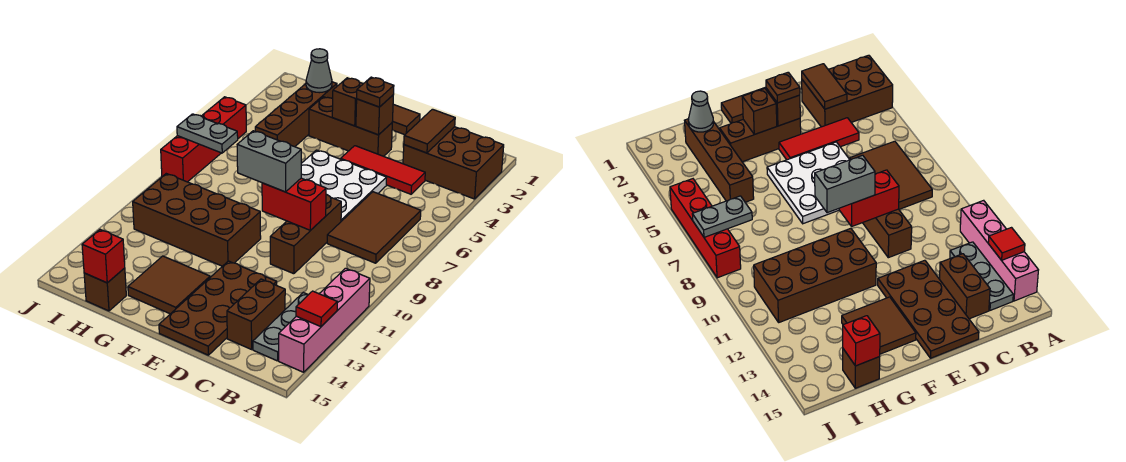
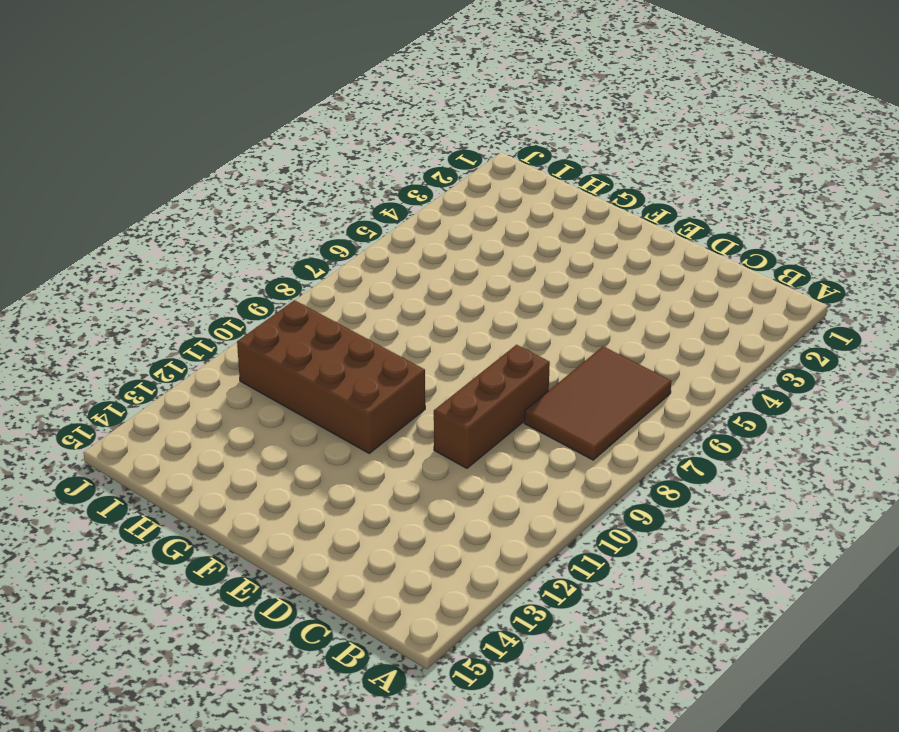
none -> brown 2x3 brick [403,127,504,199]
none -> pink 1x4 brick [279,268,370,372]
none -> grey 1x3 plate [253,293,308,361]

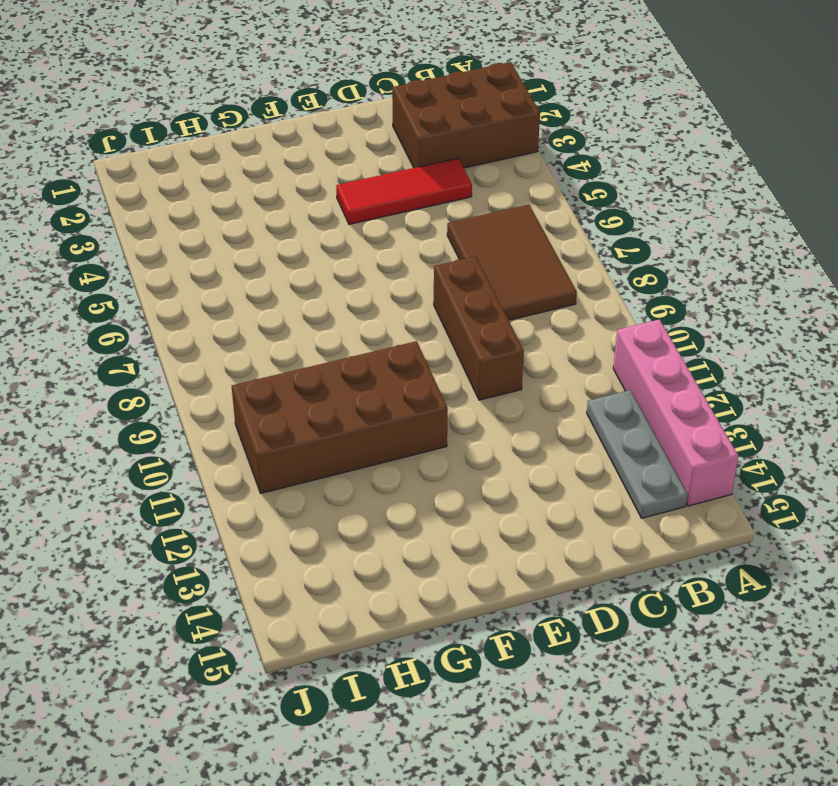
none -> brown 1x2 brick [227,279,285,349]
none -> white 3x3 plate [301,150,387,221]
none -> brown 2x4 plate [159,261,277,355]

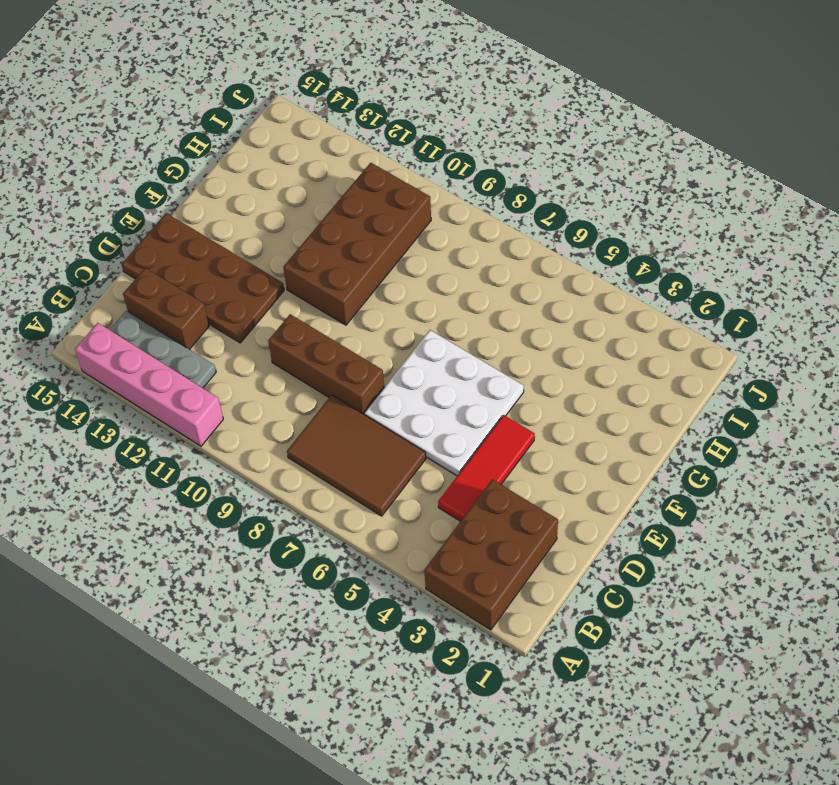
none -> brown 1x2 tile [392,104,420,135]
none -> brown 1x3 brick [309,97,392,156]
none -> brown 2x2 tile [128,256,210,314]

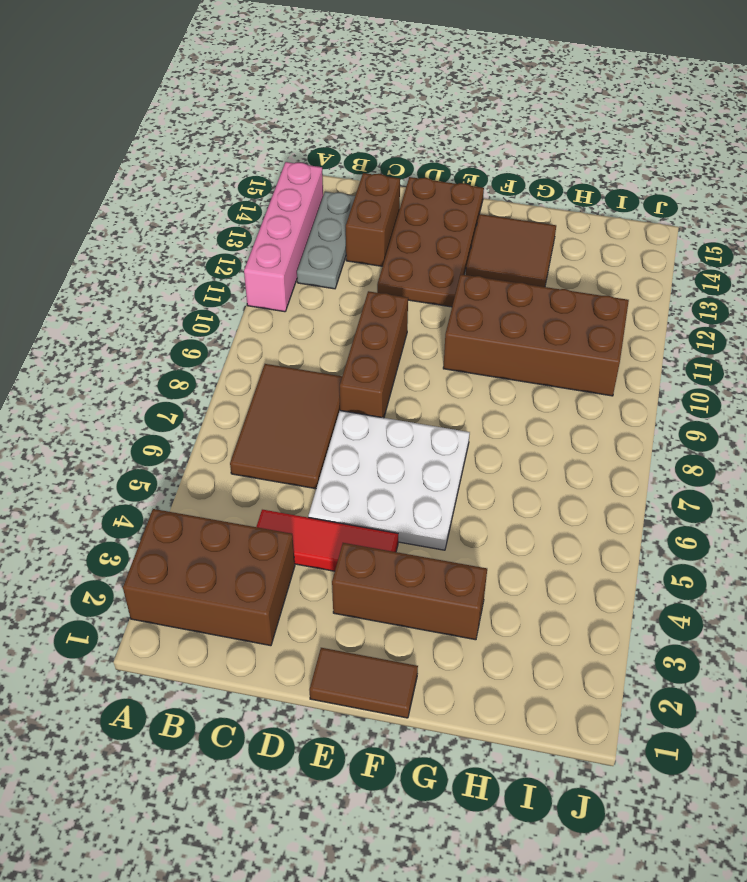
none -> brown 1x4 brick [255,82,337,147]
none -> brown 1x1 brick [84,268,126,311]
none -> red 1x4 brick [161,97,246,182]

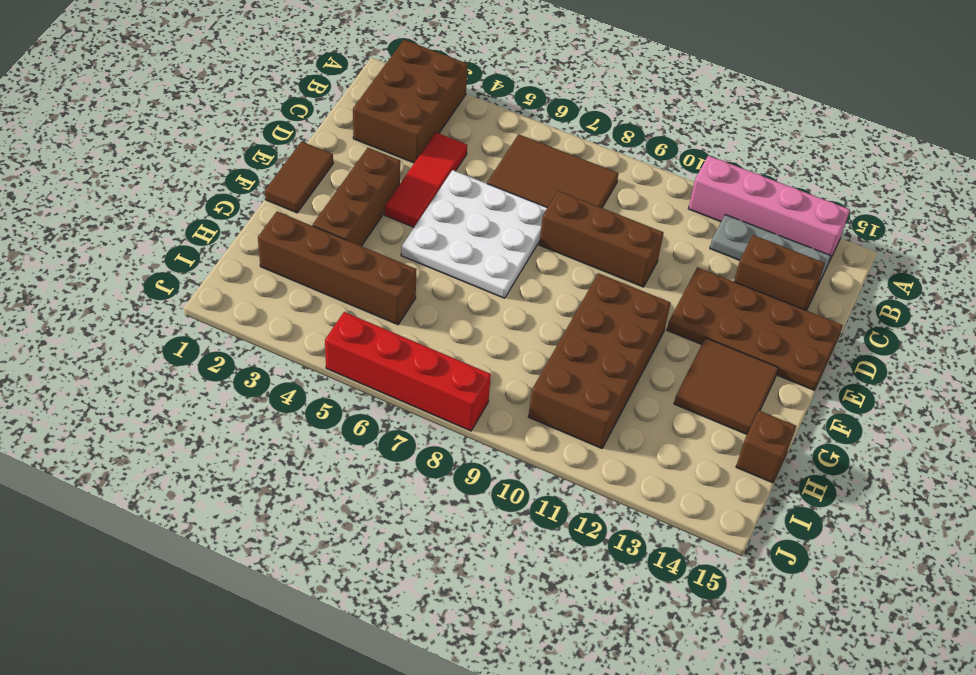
none -> red 1x1 tile [296,291,337,327]
none -> brown 1x2 tile [404,109,455,153]
none -> red 1x2 brick [262,178,326,230]

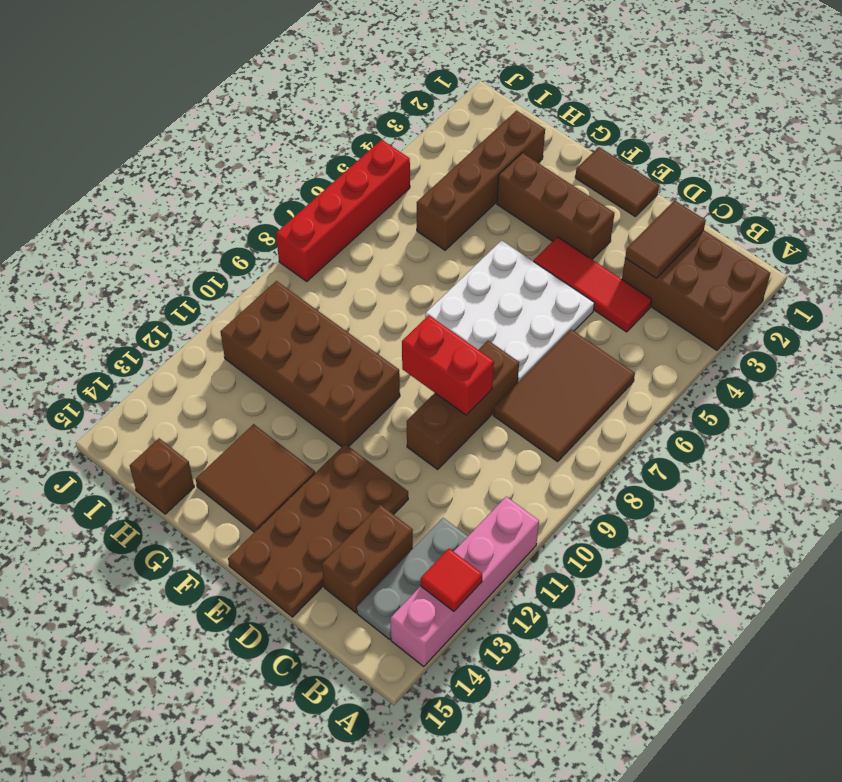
none -> brown 1x1 brick [356,95,393,135]
none -> brown 1x1 brick [332,78,363,126]
none -> grey 1x1 cone [306,49,332,93]

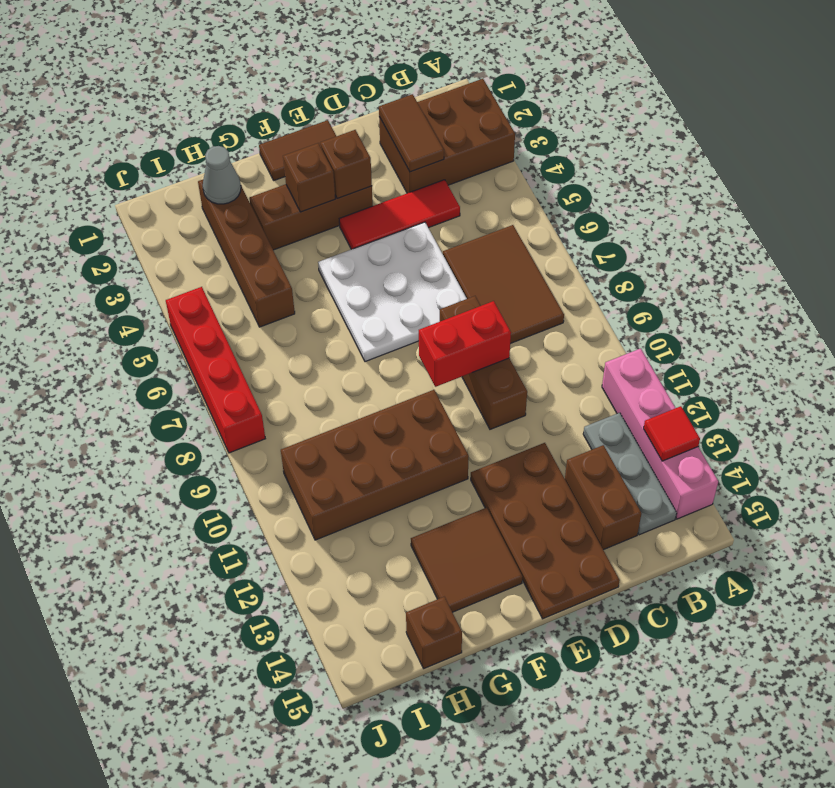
none -> red 1x1 brick [82,230,125,283]
none -> grey 1x2 plate [177,114,238,153]
none -> brown 1x1 plate [357,77,394,107]

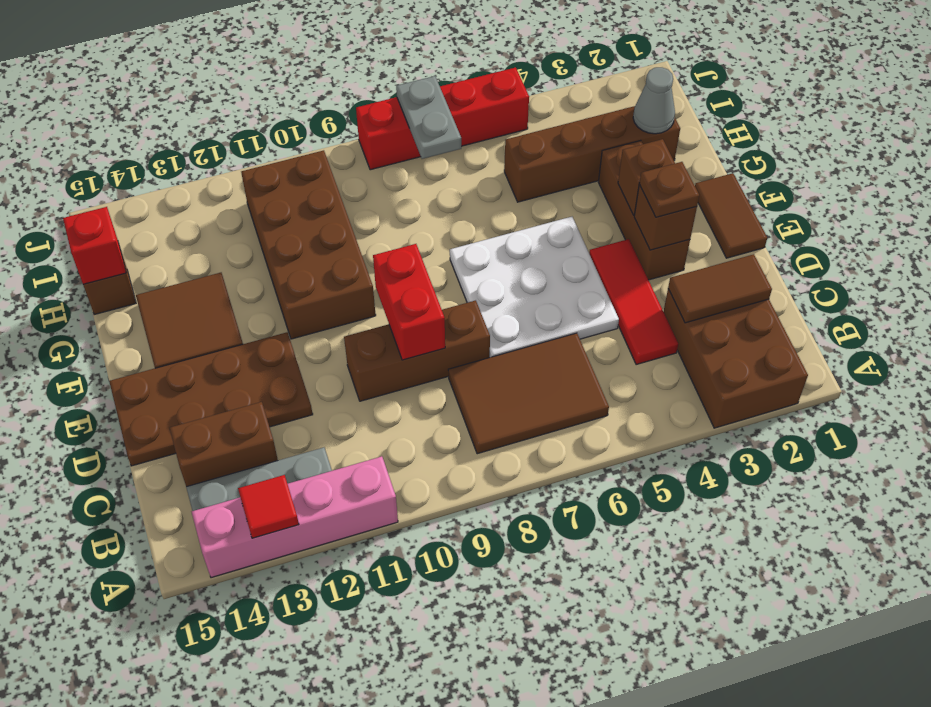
none -> grey 1x2 brick [237,131,301,192]

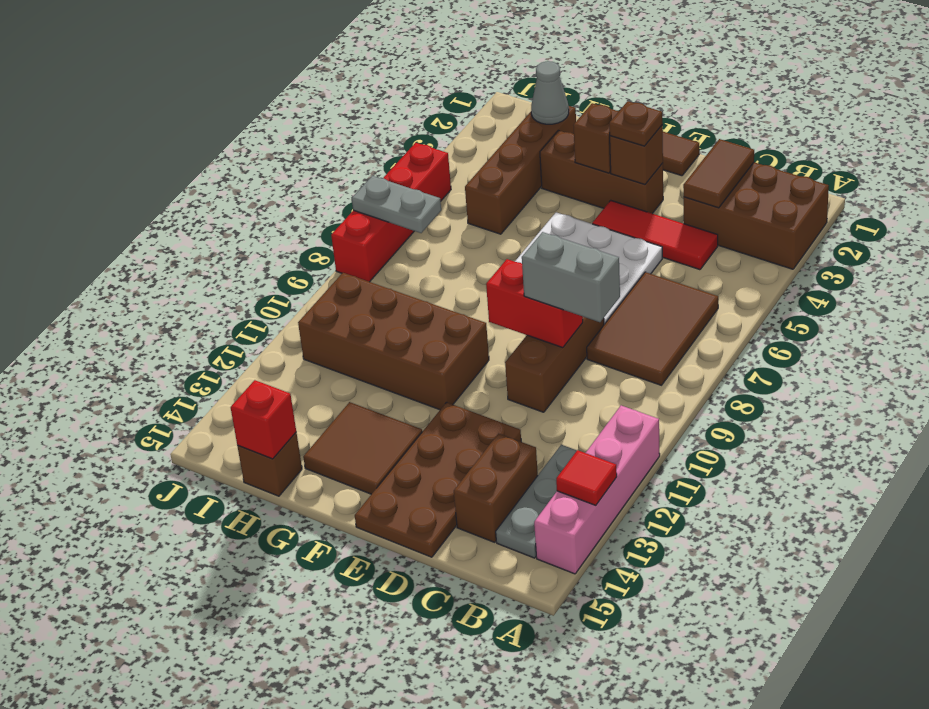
grey 1x2 brick [522,232,620,322] -> grey 1x2 brick moved to [237,131,301,192]

